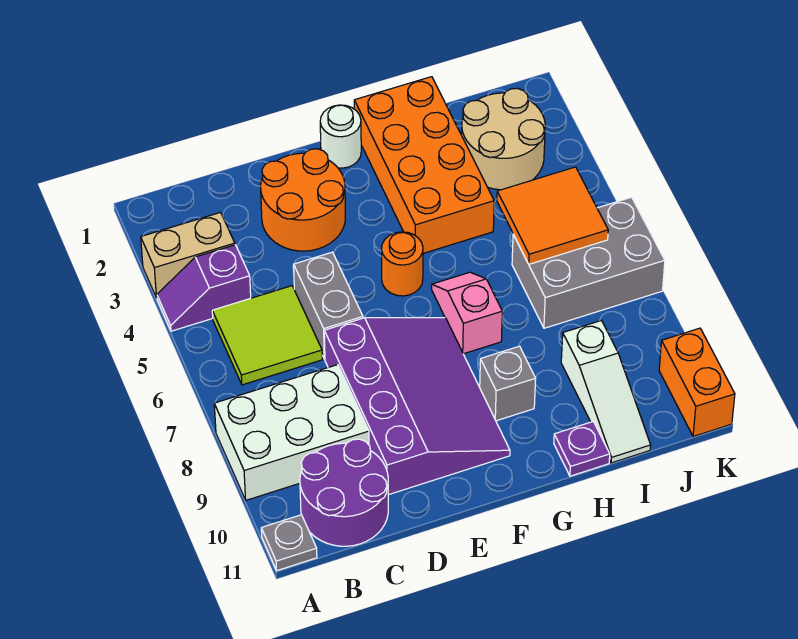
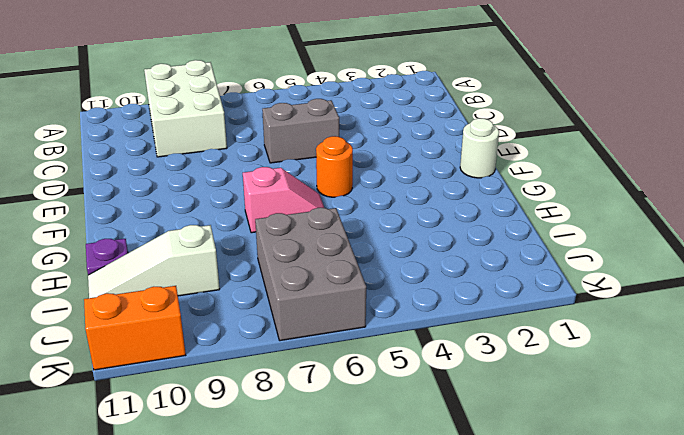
none -> tan 1x2 brick [141,212,235,298]
none -> purple 1x2 slope [157,245,251,331]
none -> grey 1x1 plate [261,515,317,571]

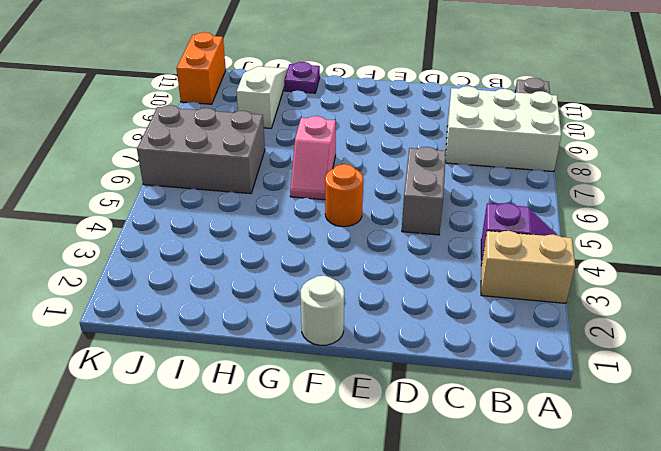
none -> lime 2x2 tile [212,286,322,385]
none -> purple 2x2 round brick [300,439,388,546]
none -> orange 2x2 round brick [261,149,345,251]

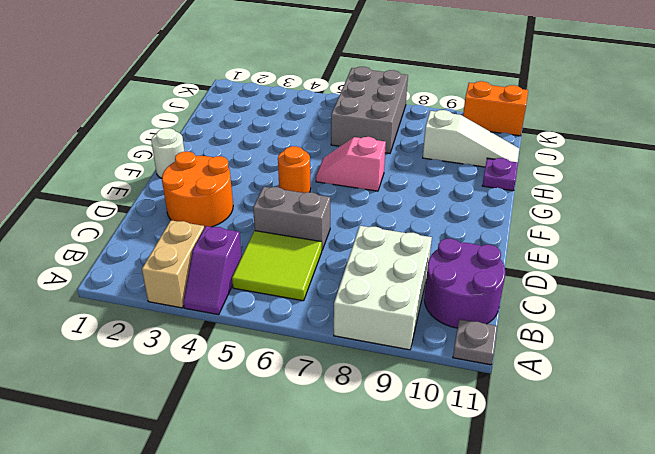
none -> purple 3x4 slope [324,318,510,495]
none -> orange 2x4 brick [354,77,494,253]
none -> grey 1x1 brick [480,346,536,421]

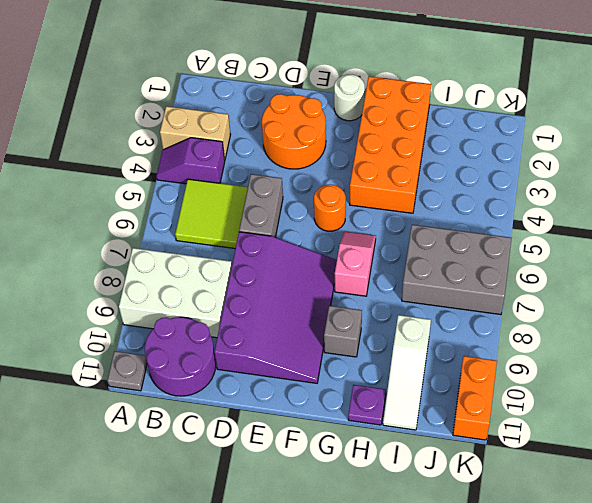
none -> tan 2x2 round brick [462,88,545,190]
none -> orange 2x2 tile [497,167,608,264]

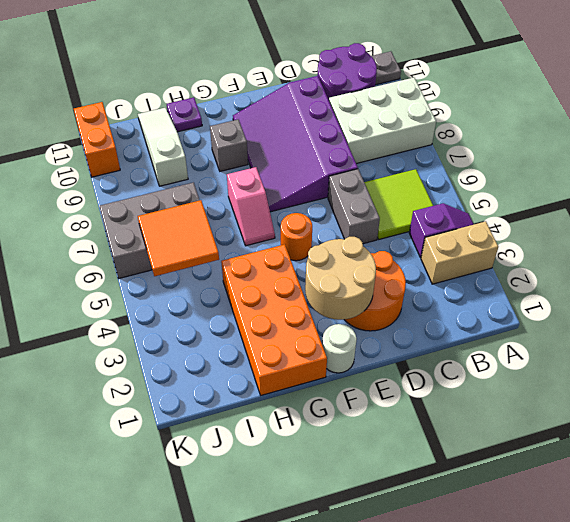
tan 2x2 round brick [305,237,376,320] -> tan 2x2 round brick moved to [462,88,545,190]

